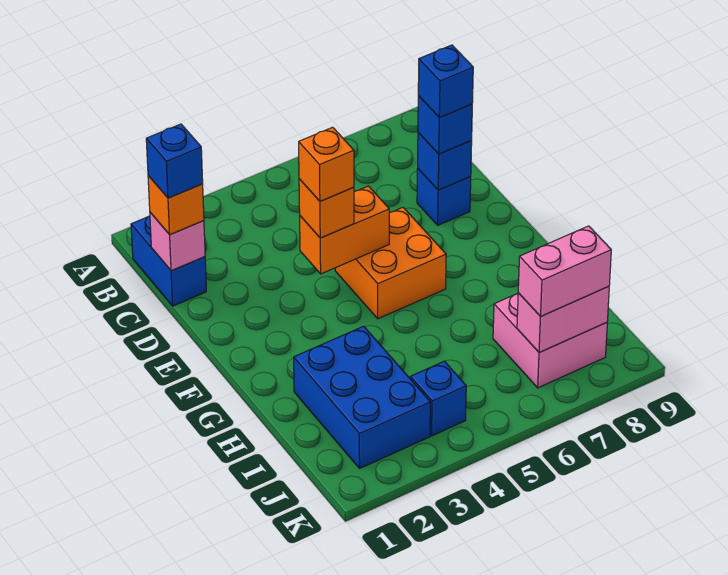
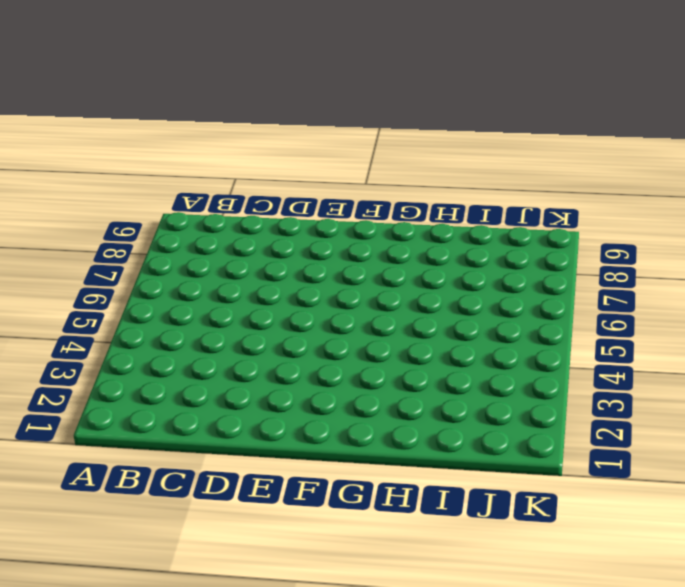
none -> blue 1x2 brick [131,216,206,306]
none -> blue 1x1 brick [417,169,471,225]
none -> orange 2x2 brick [335,207,446,319]

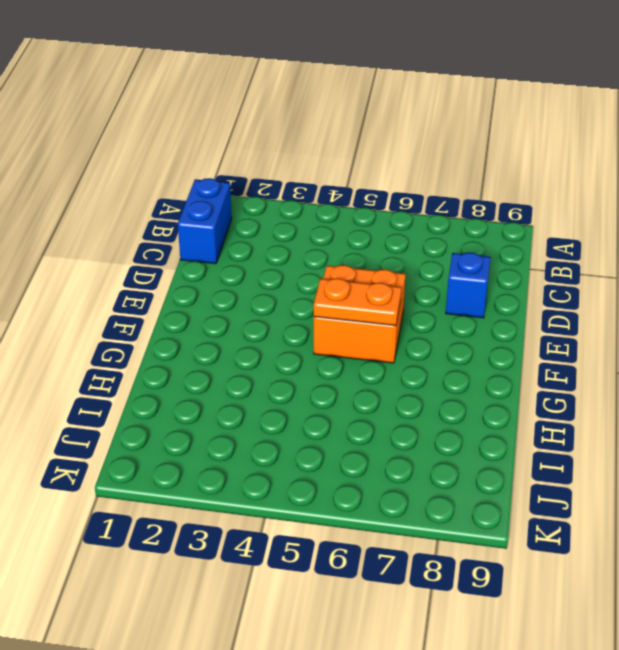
orange 1x2 plate [314,278,401,326] -> none
none -> blue 2x3 brick [294,326,430,468]
none -> pink 2x2 brick [493,293,607,388]
none -> blue 1x1 brick [410,361,466,436]

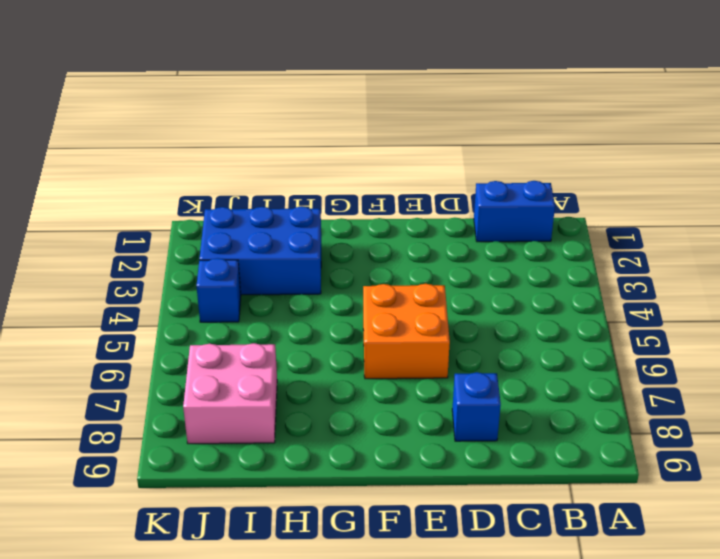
none -> pink 1x1 brick [150,213,205,271]
none -> blue 1x1 brick [418,133,472,190]
none -> orange 1x2 brick [300,186,389,274]

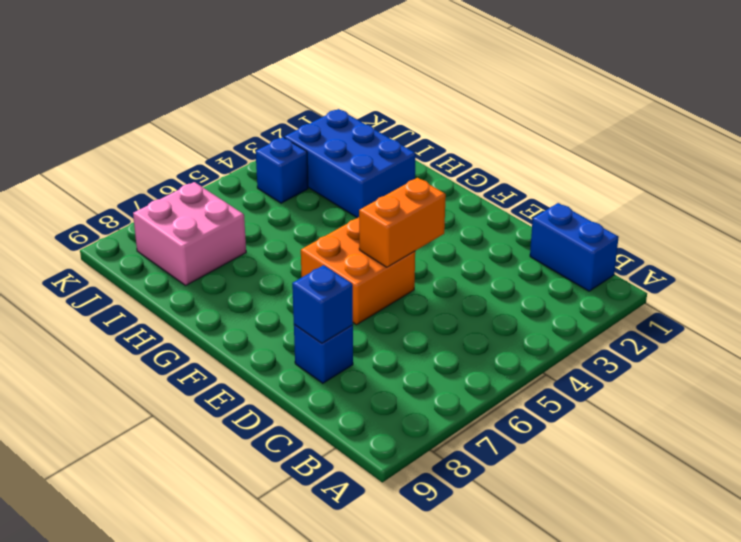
none -> pink 1x1 brick [150,213,205,271]
none -> pink 1x2 brick [517,286,609,353]
none -> orange 1x1 brick [148,176,204,235]

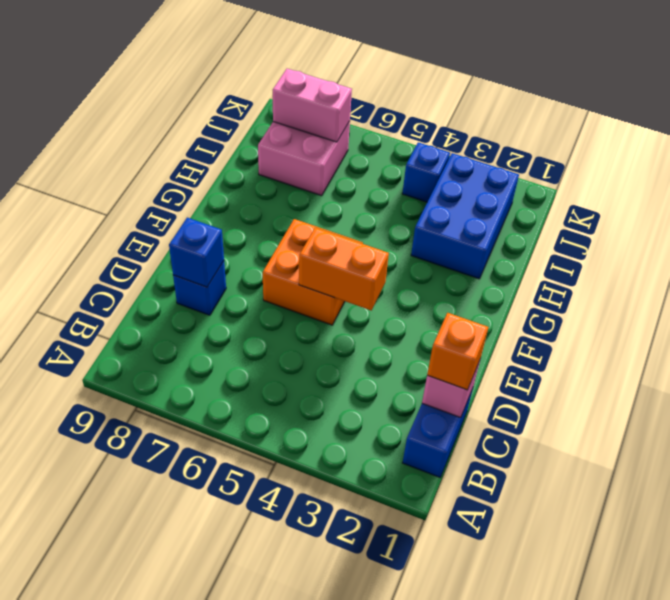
none -> blue 1x1 brick [418,96,472,154]
none -> orange 1x1 brick [299,179,354,238]
none -> pink 1x2 brick [518,226,611,316]

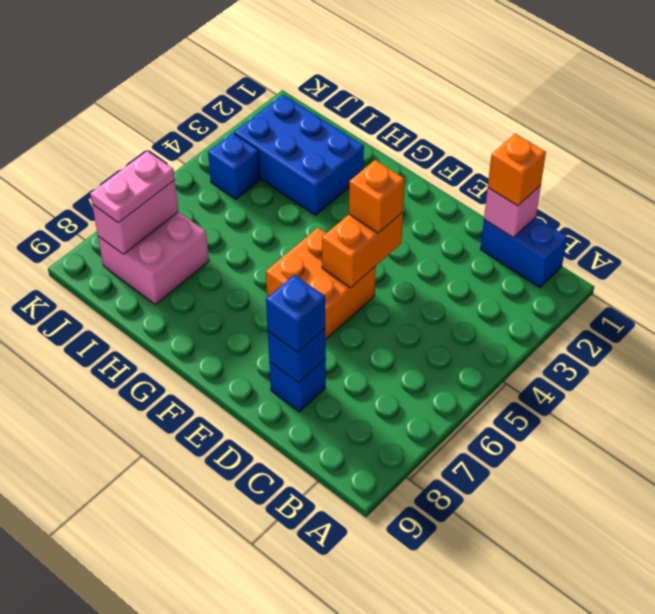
pink 1x2 plate [90,151,175,223] -> pink 1x2 brick [518,226,611,316]
none -> blue 1x1 brick [146,124,203,198]
none -> blue 1x1 brick [418,45,473,118]
none -> orange 1x1 brick [299,127,354,201]

